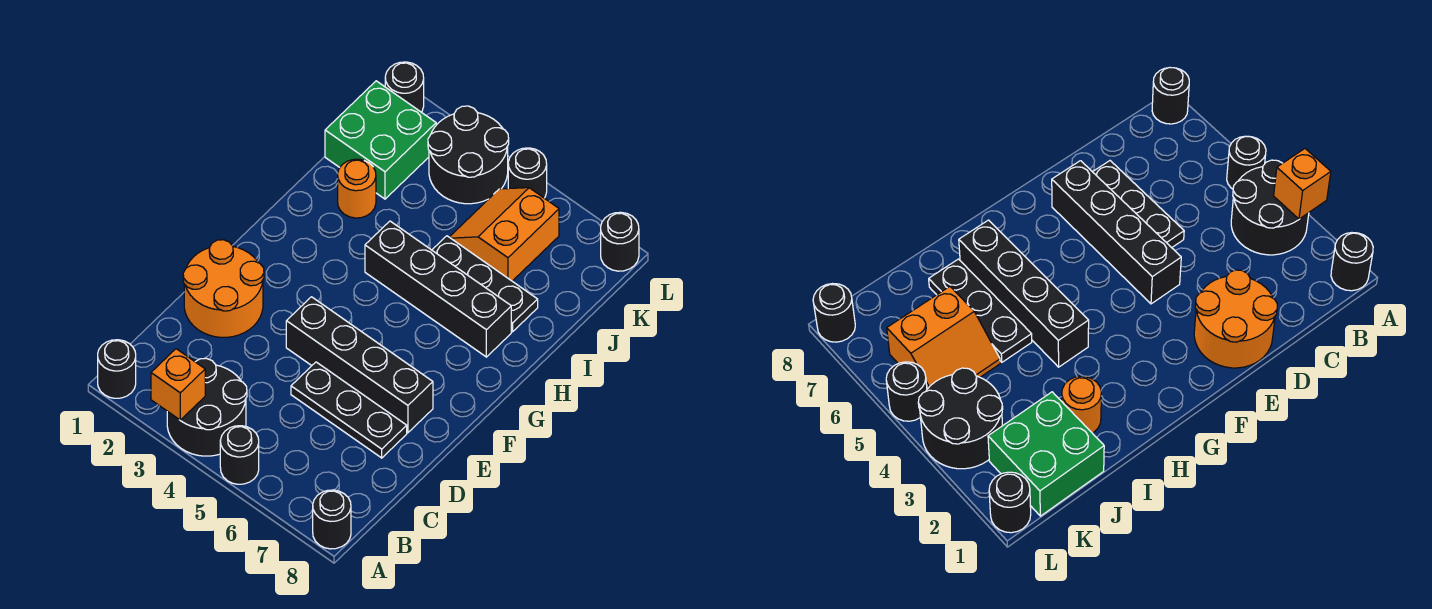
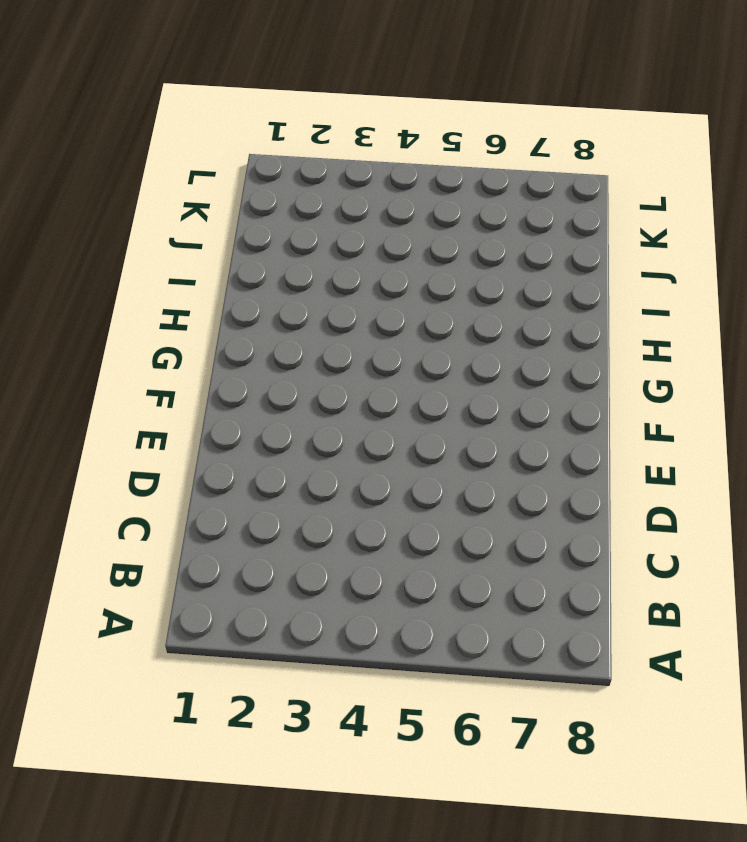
none -> black 1x1 round brick [98,340,136,398]
none -> black 2x2 round brick [167,358,247,456]
none -> black 1x1 round brick [220,426,259,484]

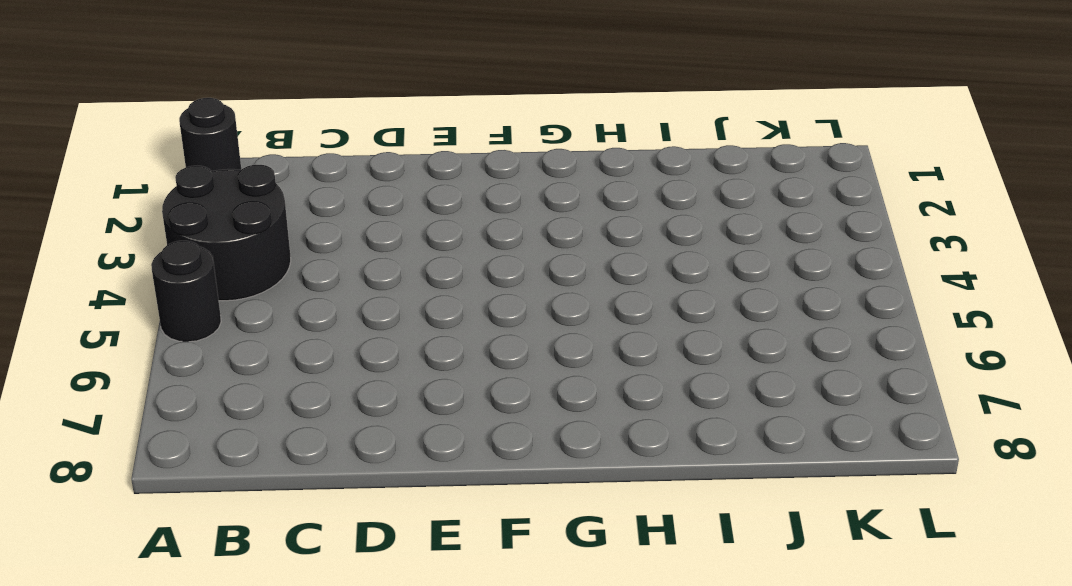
none -> black 1x1 round brick [313,490,351,549]
none -> orange 2x2 round brick [183,240,264,337]
none -> black 1x3 plate [291,362,407,458]

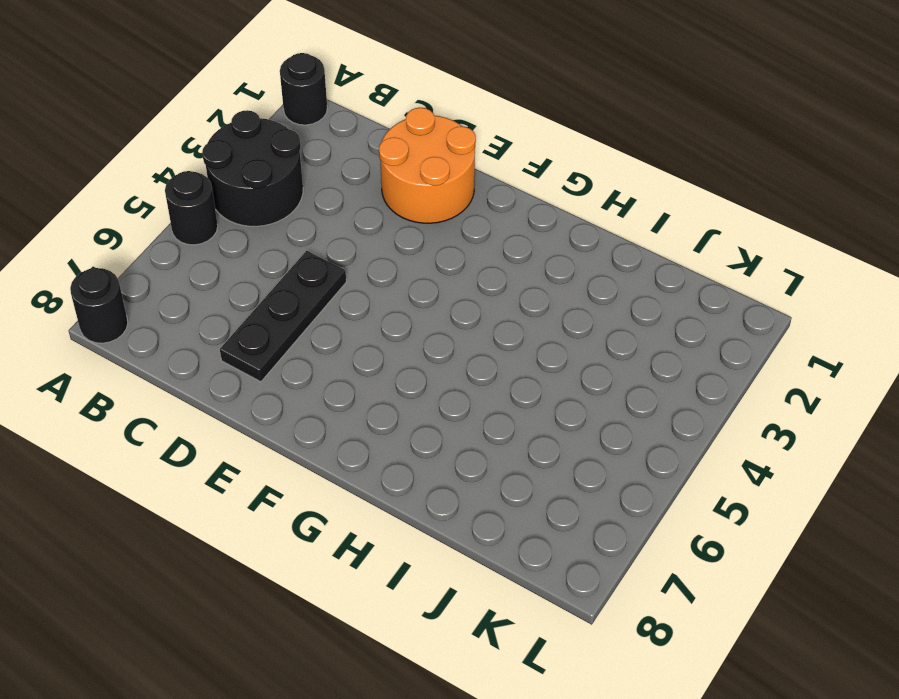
none -> black 1x4 brick [286,297,433,433]
none -> black 1x4 brick [365,221,511,357]
none -> orange 1x1 round brick [338,159,376,218]

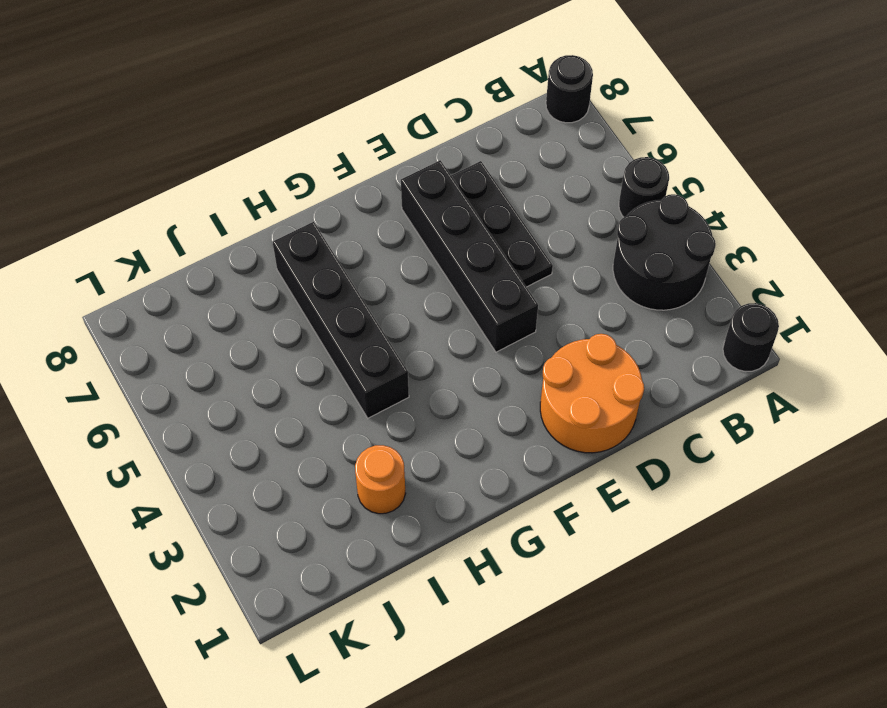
none -> black 1x3 plate [432,236,538,332]
none -> green 2x2 brick [325,81,436,199]
none -> orange 2x2 slope [450,188,559,281]

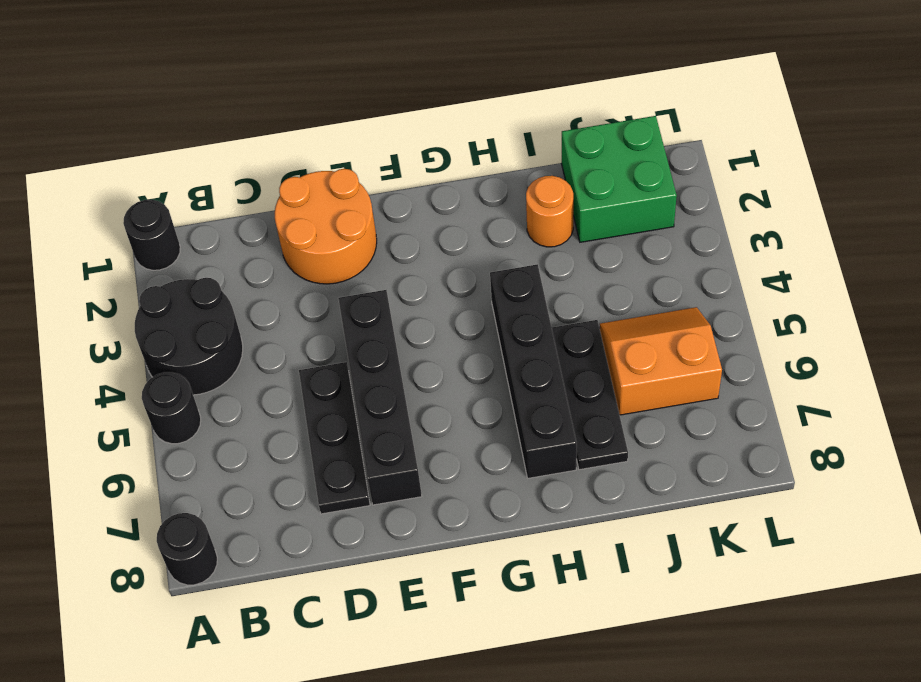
none -> black 2x2 round brick [428,106,509,204]
none -> black 1x1 round brick [385,62,424,112]
none -> black 1x1 round brick [508,148,547,198]

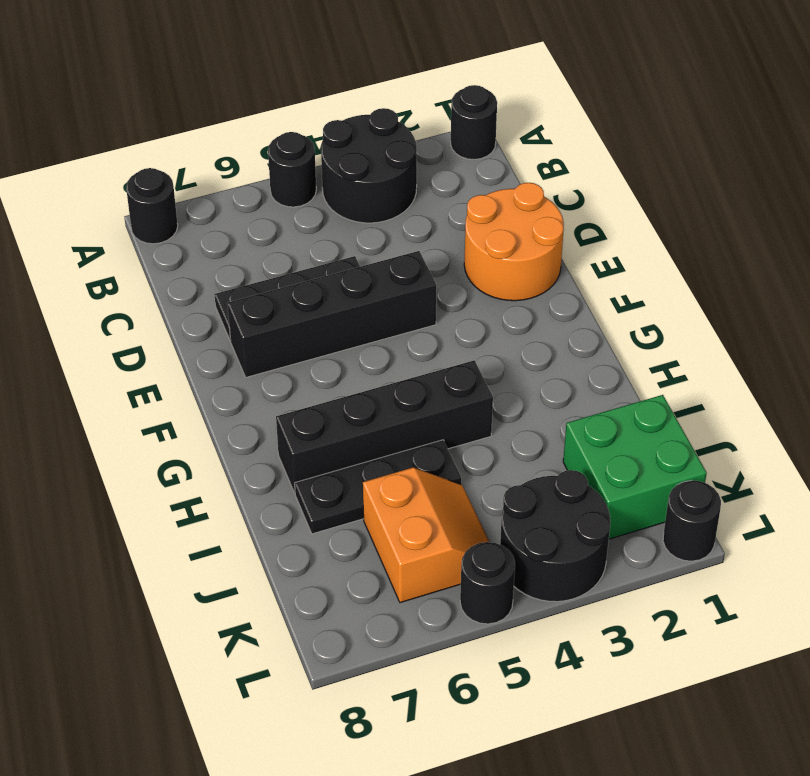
none -> orange 1x1 round brick [338,159,376,218]
none -> black 1x1 round brick [601,212,639,271]
none -> orange 1x1 brick [151,349,205,420]

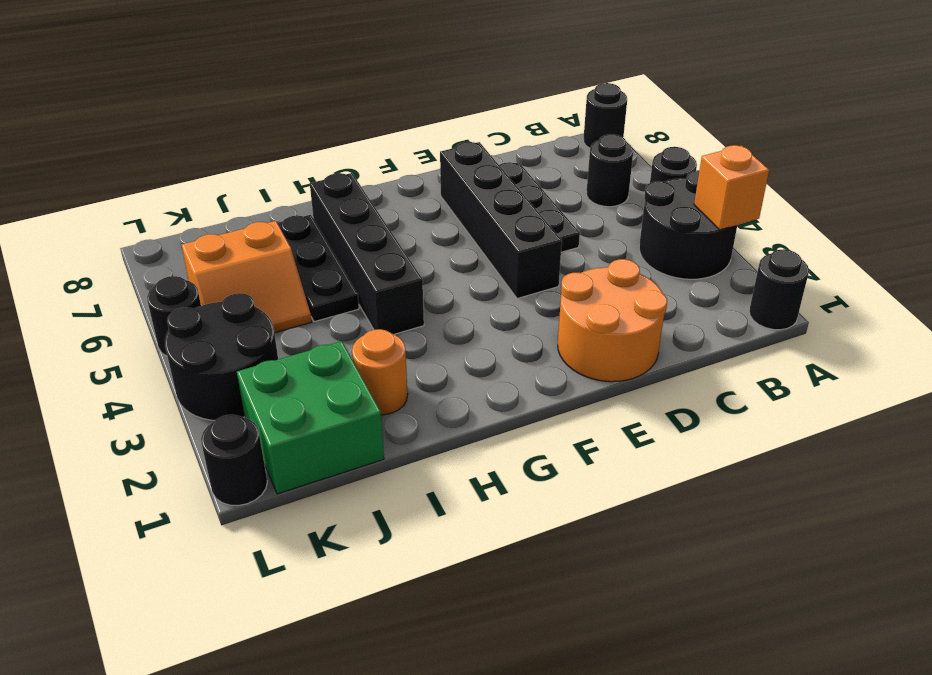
black 1x1 round brick [586,134,633,207] -> black 1x1 round brick moved to [601,212,639,271]

